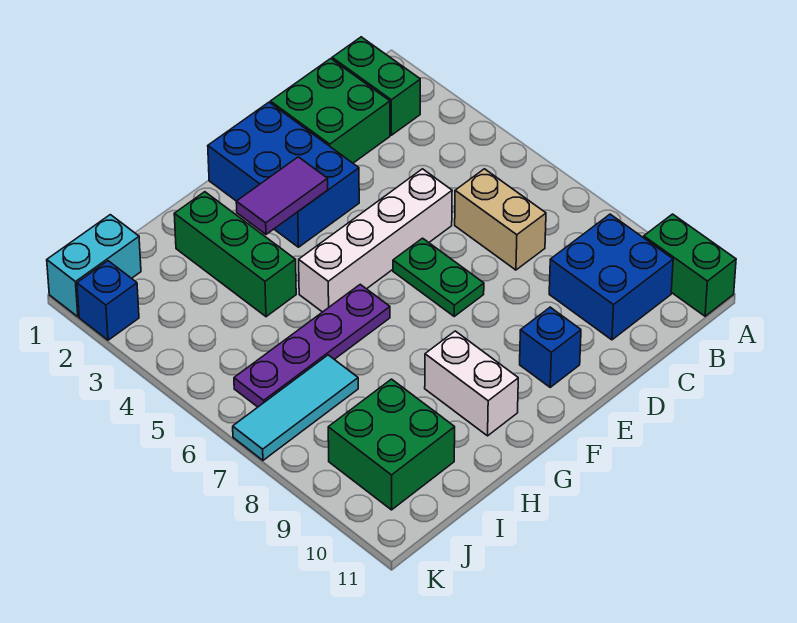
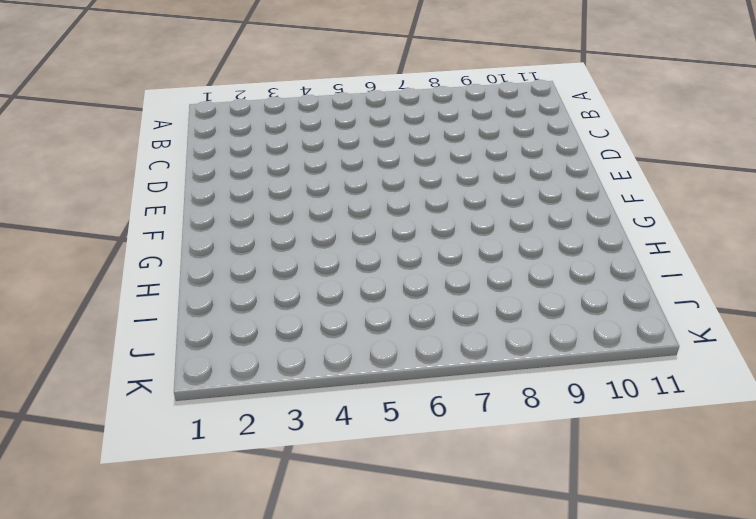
none -> green 1x2 brick [644,214,736,316]
none -> green 1x2 brick [332,37,420,135]
none -> blue 2x2 brick [549,214,673,340]

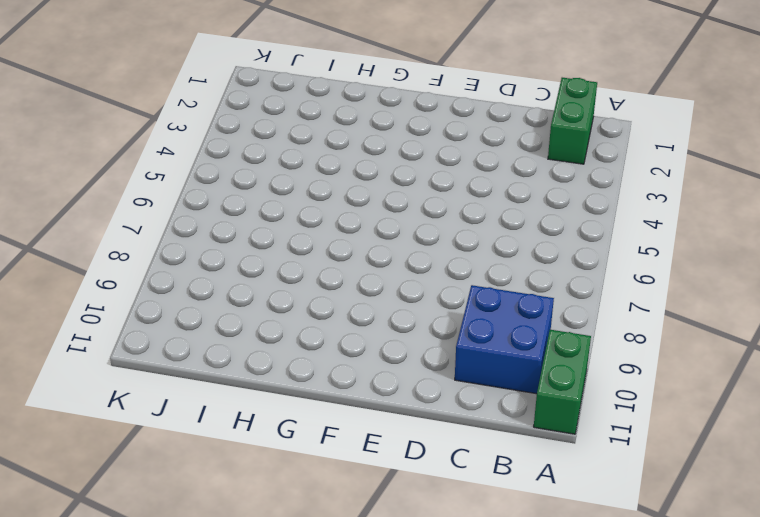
none -> green 2x2 brick [270,59,390,163]
none -> tan 1x2 brick [455,169,546,270]
none -> white 1x4 brick [299,169,452,312]

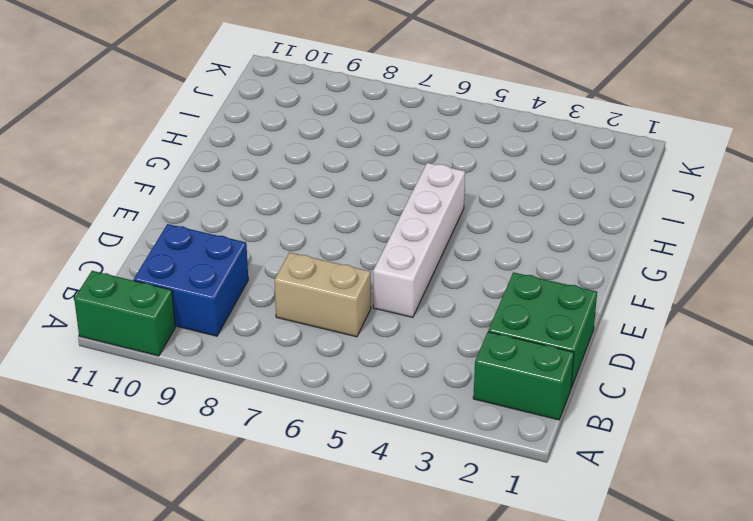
none -> blue 2x3 brick [208,102,359,247]
none -> green 1x2 plate [393,238,484,316]
none -> blue 1x1 brick [520,307,581,387]

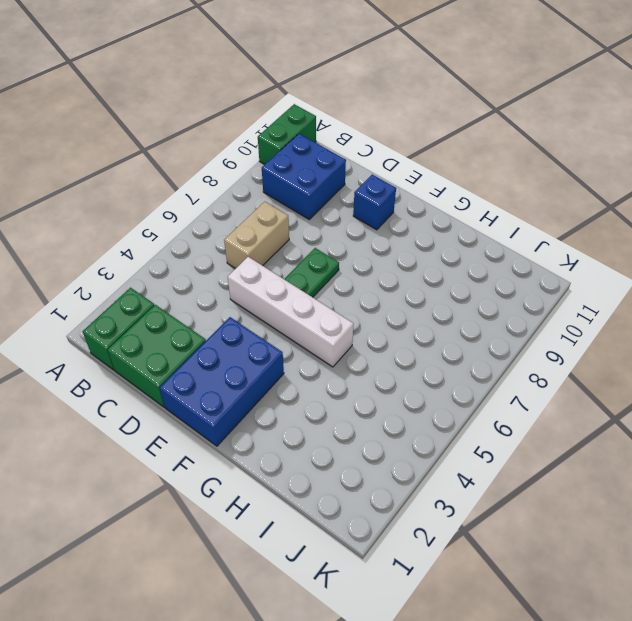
none -> purple 1x4 plate [234,284,390,407]
none -> white 1x2 brick [425,331,518,436]
none -> green 1x3 brick [174,192,296,317]

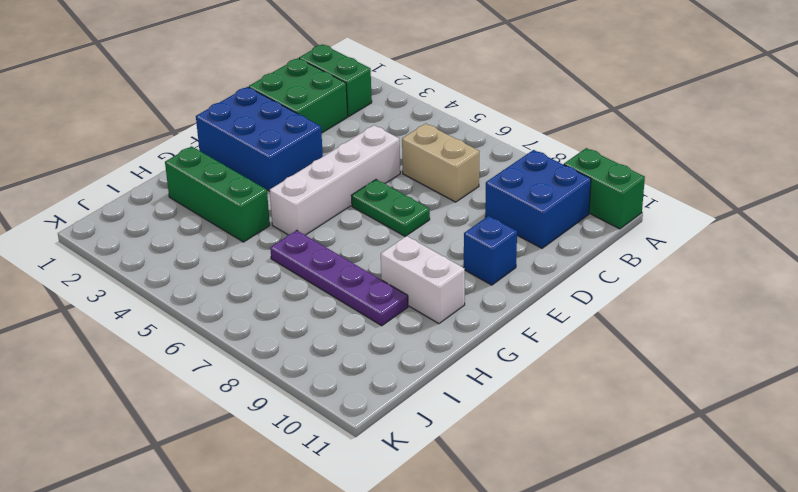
purple 1x4 plate [270,230,408,326] -> purple 1x4 plate turned to [234,284,390,407]
none -> cyan 1x3 tile [233,355,358,460]
none -> green 2x2 brick [328,379,455,510]
none -> cyan 1x2 brick [47,215,141,317]

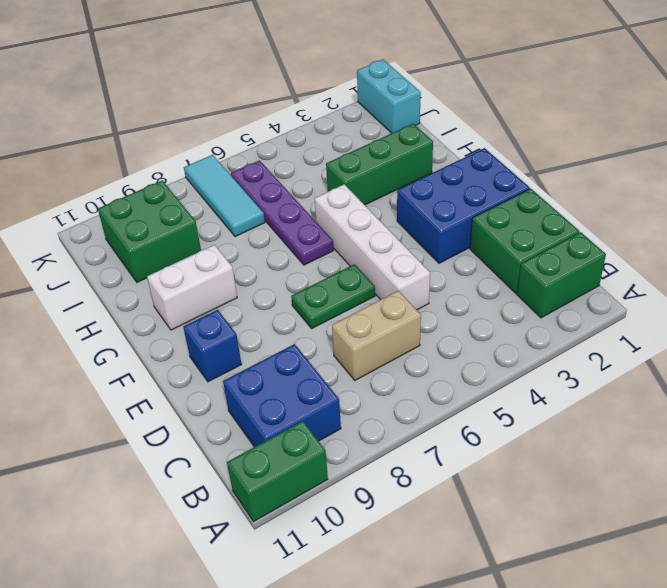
none -> blue 1x1 brick [77,261,139,340]
none -> purple 1x2 tile [236,157,328,234]

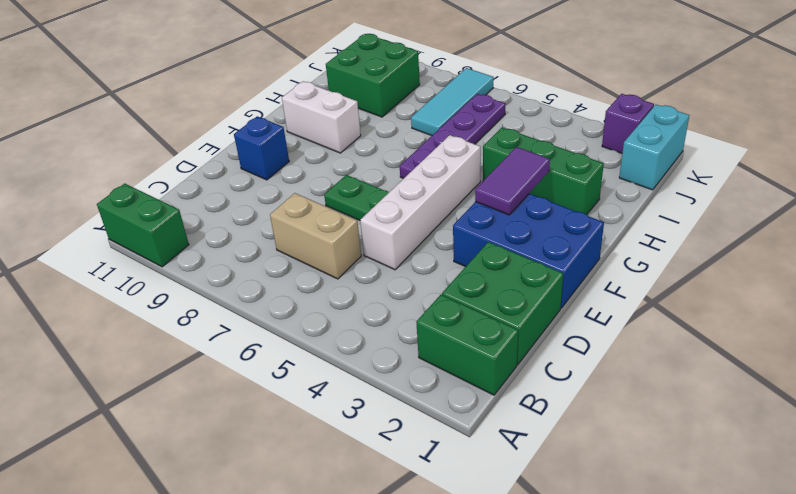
purple 1x1 brick [602,94,654,153] -> blue 1x1 brick [77,261,139,340]
none -> blue 2x2 brick [549,214,673,340]

